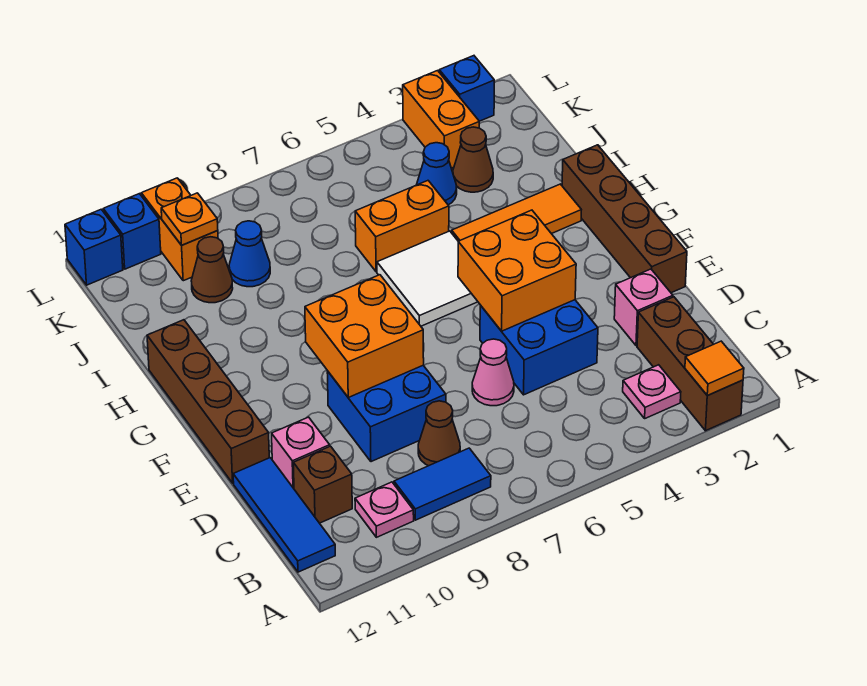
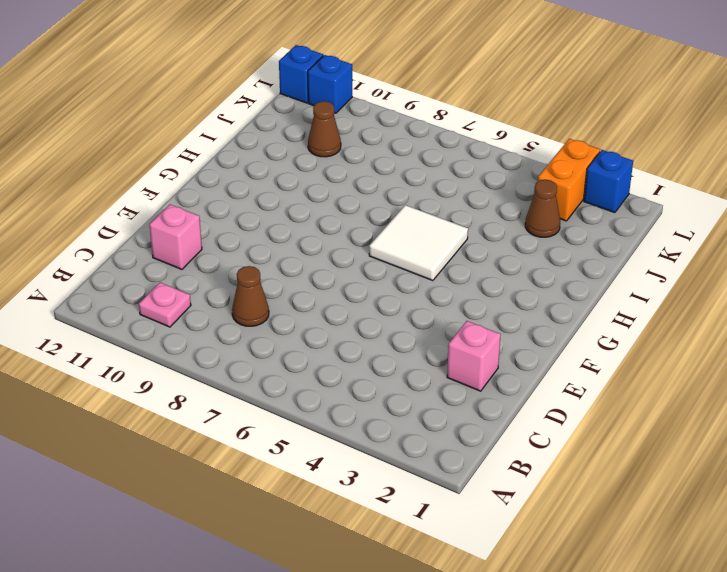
none -> brown 1x3 brick [637,297,743,431]
none -> pink 1x1 plate [623,365,681,418]
none -> blue 1x2 tile [394,448,491,520]
none -> blue 1x3 tile [233,458,335,572]

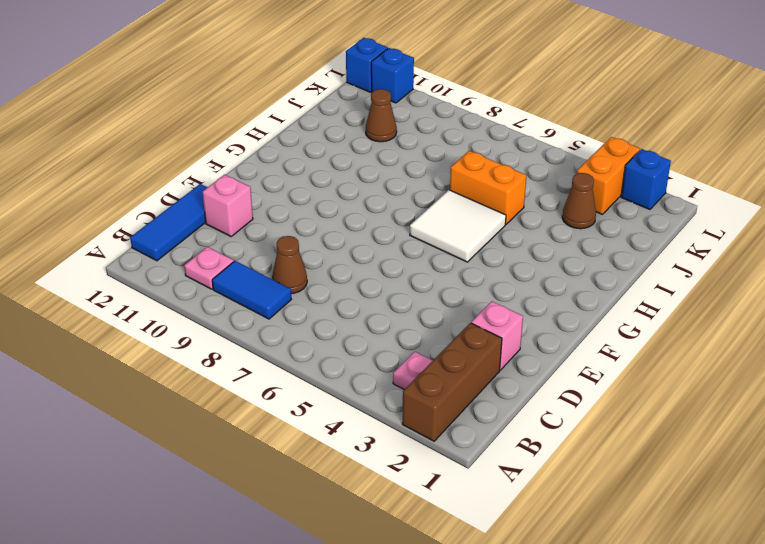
none -> brown 1x1 brick [293,446,352,523]
none -> blue 2x2 brick [480,300,598,395]
none -> pink 1x1 cone [472,339,514,406]
none -> blue 2x2 brick [327,366,446,462]

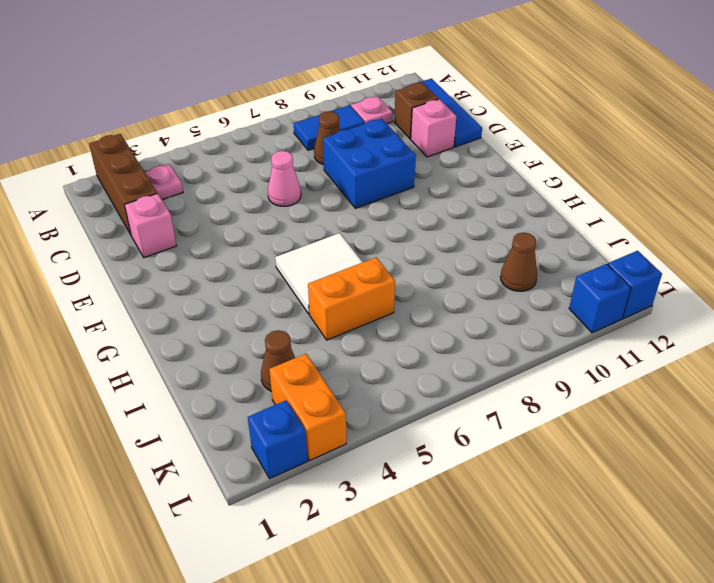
none -> blue 2x2 brick [480,300,598,395]
none -> brown 1x4 brick [562,145,687,293]
none -> brown 1x4 brick [147,320,269,483]
none -> orange 1x3 tile [452,184,581,241]

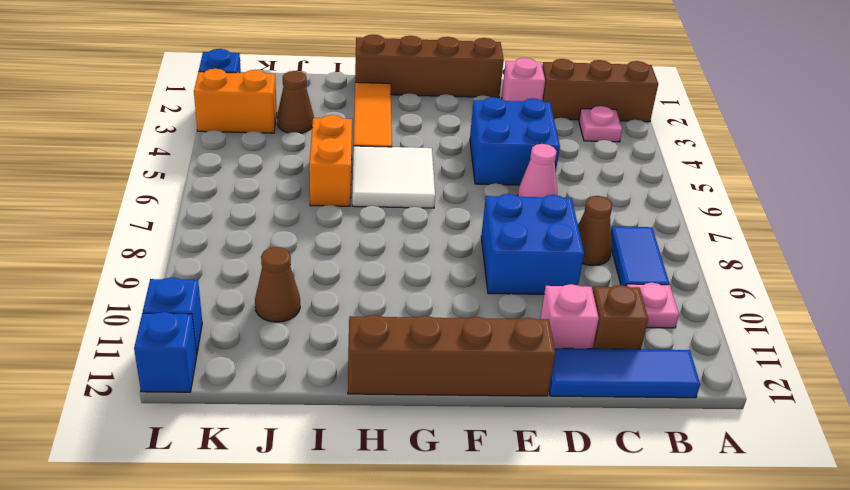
none -> blue 1x1 cone [417,143,457,205]
none -> blue 1x1 cone [229,221,270,287]
none -> orange 1x2 brick [141,178,218,281]
none -> orange 1x1 tile [685,341,744,396]

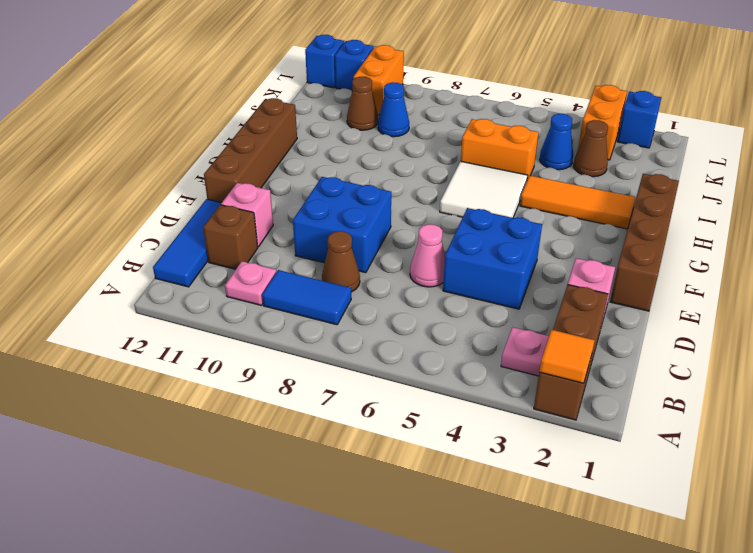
none -> orange 2x2 brick [458,210,576,331]
none -> orange 2x2 brick [305,275,424,397]
none -> orange 1x1 plate [161,193,218,245]

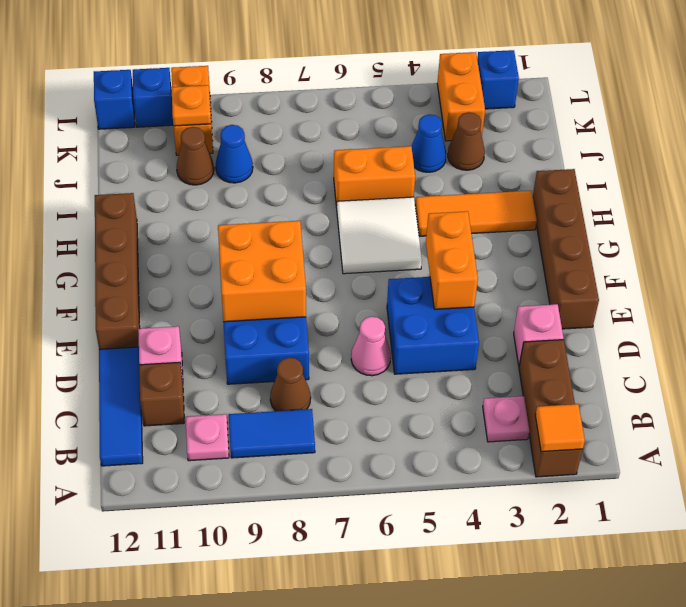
orange 1x2 brick [426,211,478,309] -> orange 2x2 brick [458,210,576,331]

